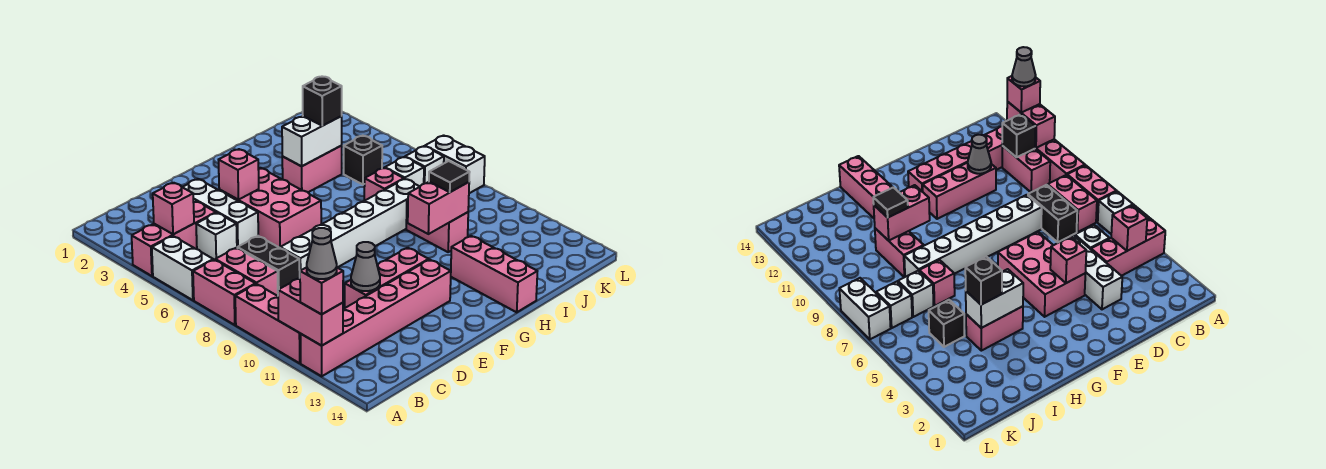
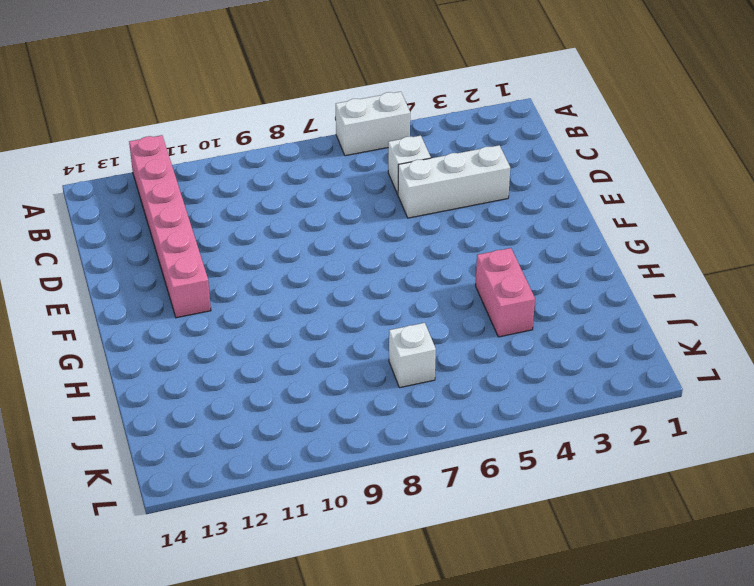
none -> pink 1x3 brick [132,201,216,276]
none -> pink 1x2 brick [193,260,256,325]
none -> pink 1x3 brick [235,284,301,363]
none -> pink 1x2 brick [215,248,278,296]

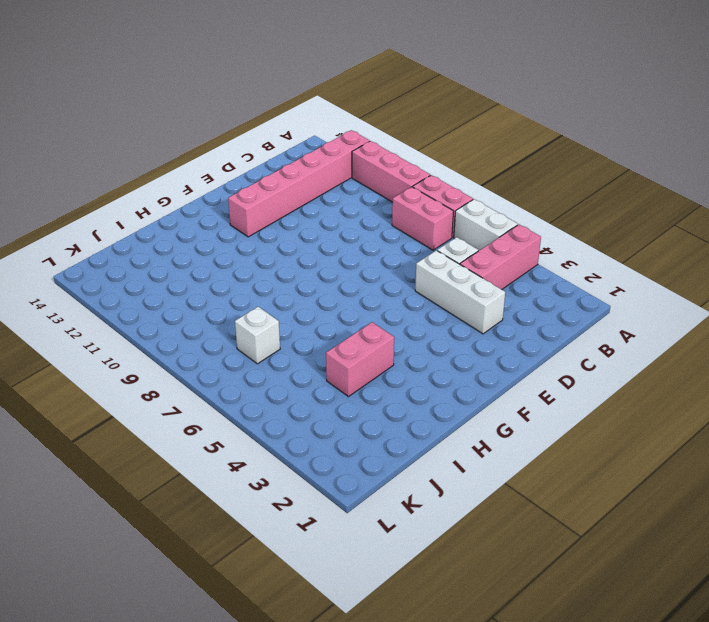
none -> pink 1x2 brick [1002,146,1050,192]
none -> black 1x2 brick [237,236,300,290]
none -> white 1x6 brick [280,179,420,271]
none -> pink 1x3 brick [345,248,429,308]

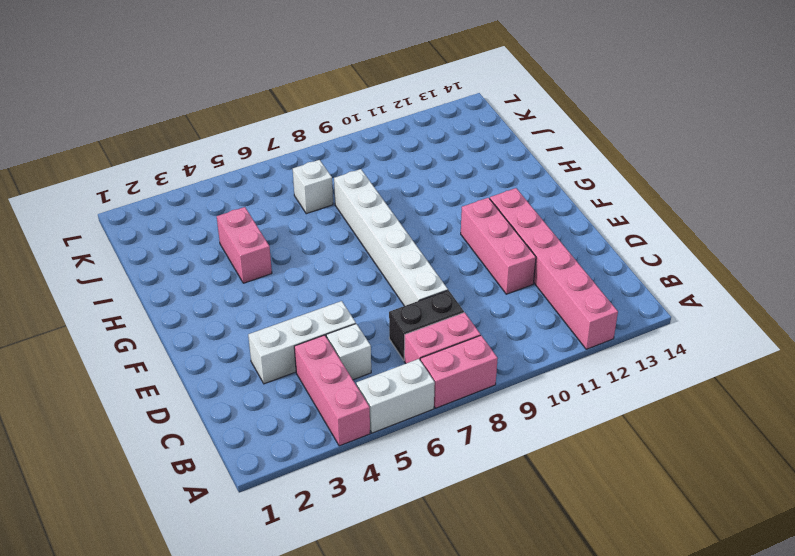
none -> pink 1x3 brick [235,284,301,363]
none -> pink 1x2 brick [1002,146,1050,192]
none -> pink 2x3 brick [219,168,321,248]
none -> pink 1x3 brick [451,236,537,312]

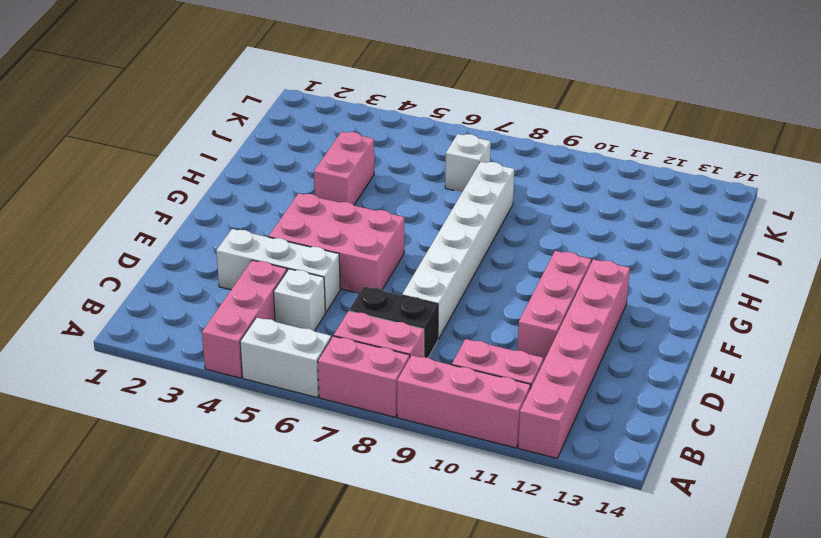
none -> pink 1x3 brick [451,236,537,312]
none -> pink 1x1 brick [364,168,404,201]
none -> pink 1x2 brick [406,200,468,252]
none -> black 1x1 brick [344,136,382,185]

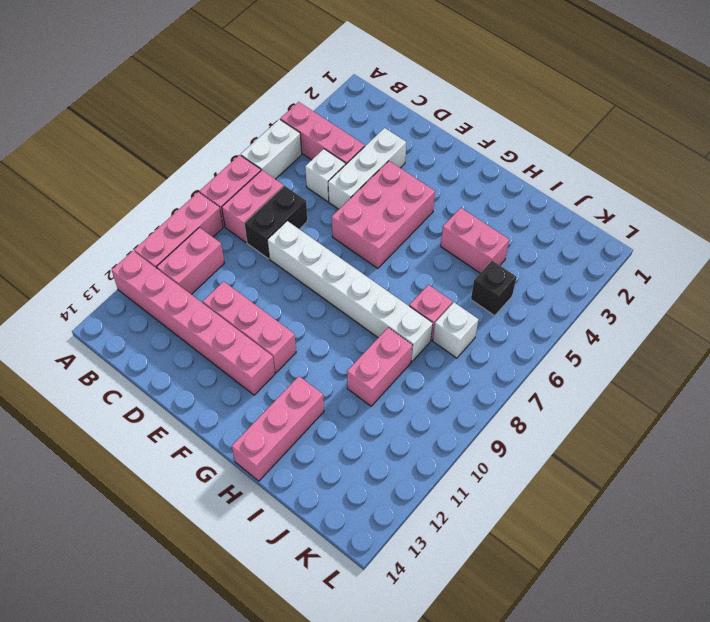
none -> white 1x1 brick [405,146,444,184]
none -> white 1x2 brick [425,135,485,193]
none -> pink 1x2 brick [278,278,343,346]
none -> pink 1x1 brick [153,183,194,234]

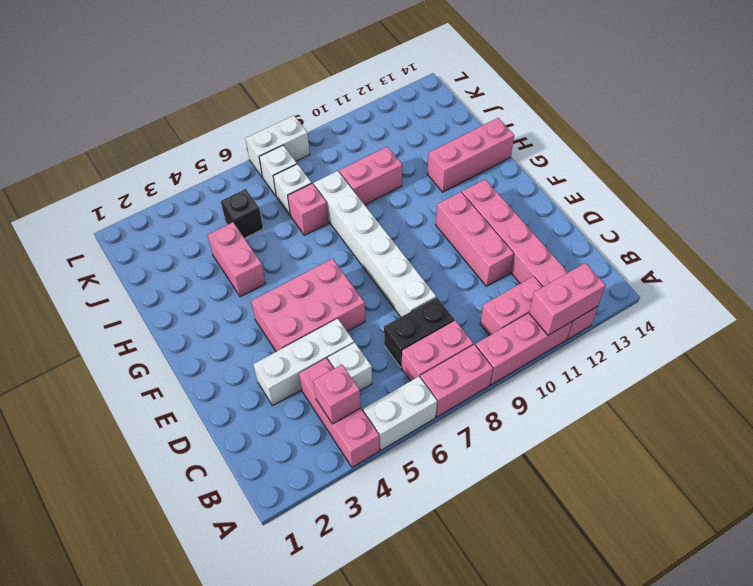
none -> black 1x1 brick [1002,114,1036,157]
none -> grey 1x1 cone [351,242,380,291]
none -> pink 1x1 brick [219,149,259,200]
none -> white 1x2 brick [282,116,342,166]

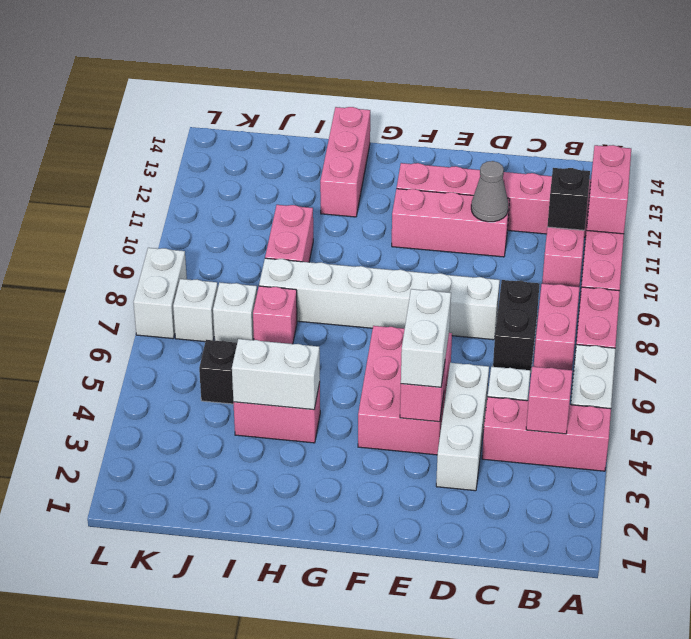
white 1x2 brick [401,289,451,387] -> none
none -> pink 1x2 brick [408,182,469,234]
none -> pink 1x1 brick [300,267,343,314]
none -> black 1x1 brick [303,77,342,126]
none -> black 1x1 tile [429,161,470,192]

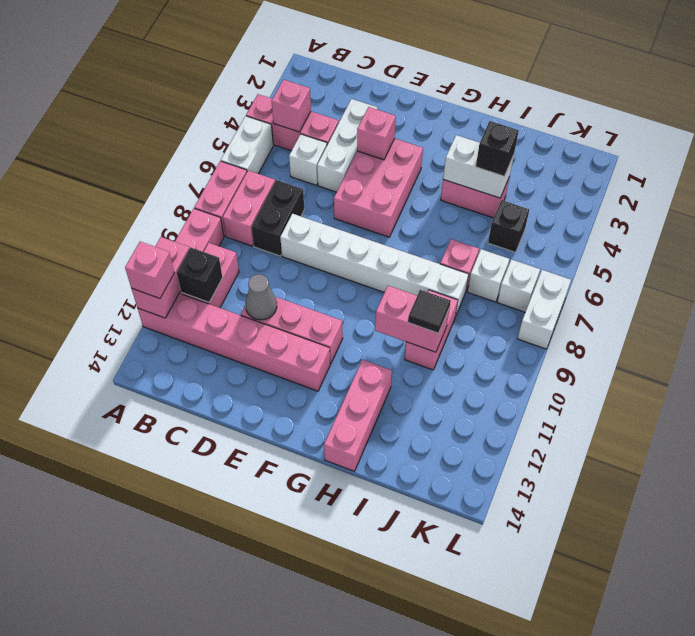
none -> grey 1x1 cone [307,228,337,279]

